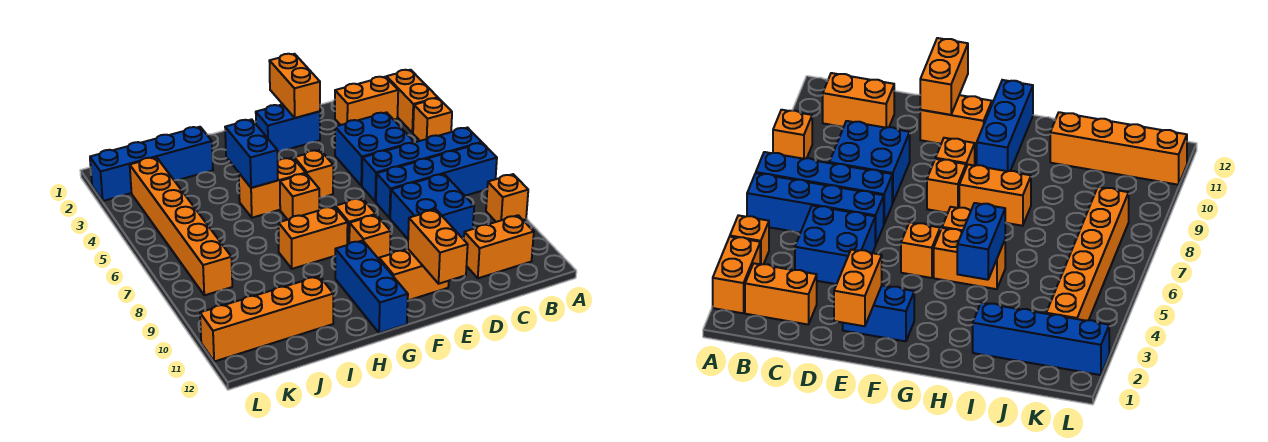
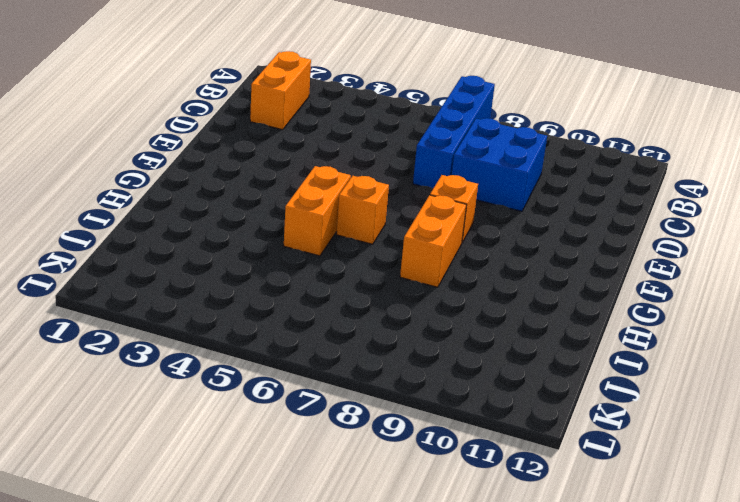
none -> orange 1x2 brick [387,70,438,133]
none -> orange 1x1 brick [413,98,452,141]
none -> blue 1x4 brick [362,128,482,202]

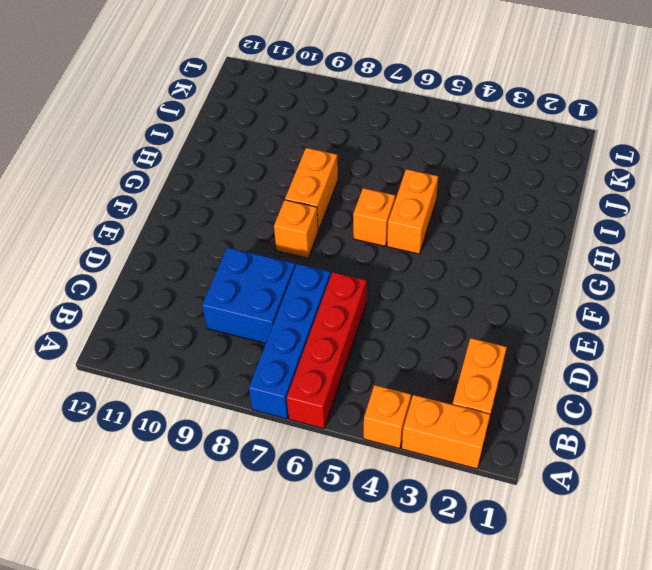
red 1x4 brick [287,272,366,429] -> blue 1x4 brick [362,128,482,202]
none -> orange 1x1 brick [486,174,528,222]
none -> orange 1x2 brick [464,215,534,278]
none -> blue 2x2 brick [335,112,414,186]

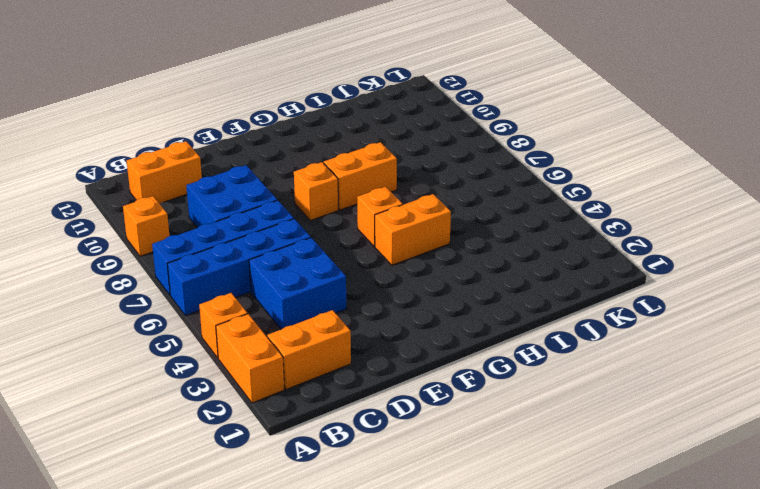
none -> blue 1x2 brick [256,104,320,152]
none -> orange 1x2 brick [379,249,449,300]
none -> orange 1x1 brick [294,150,333,198]

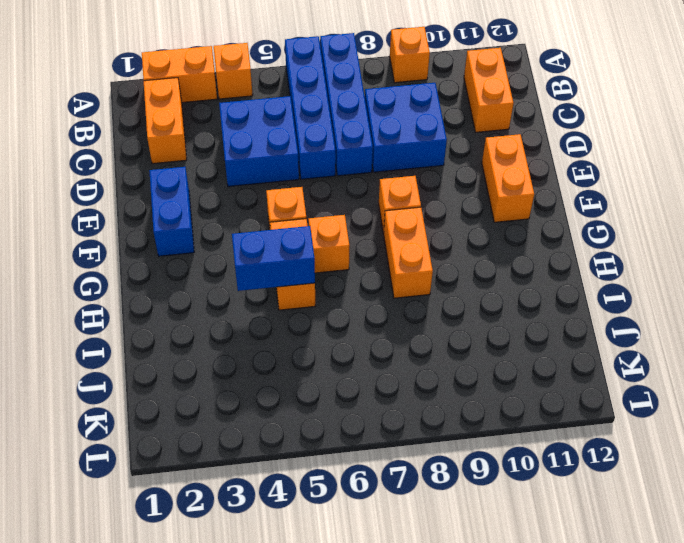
none -> orange 1x1 brick [349,215,391,259]
none -> blue 1x3 brick [335,241,408,333]
none -> blue 1x4 brick [90,127,213,201]

